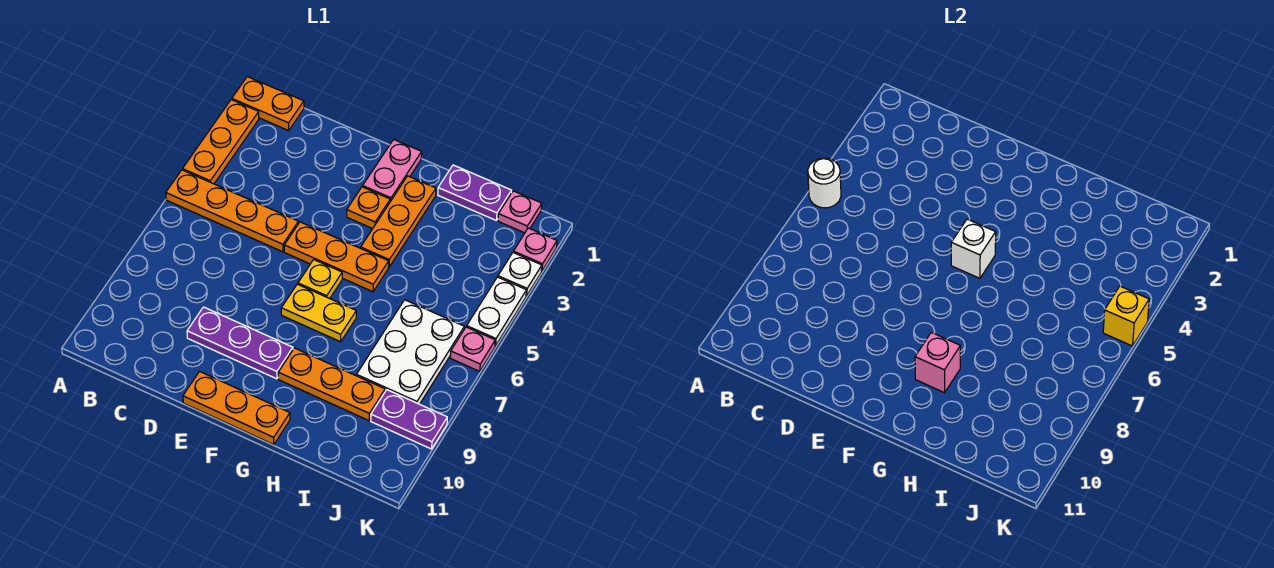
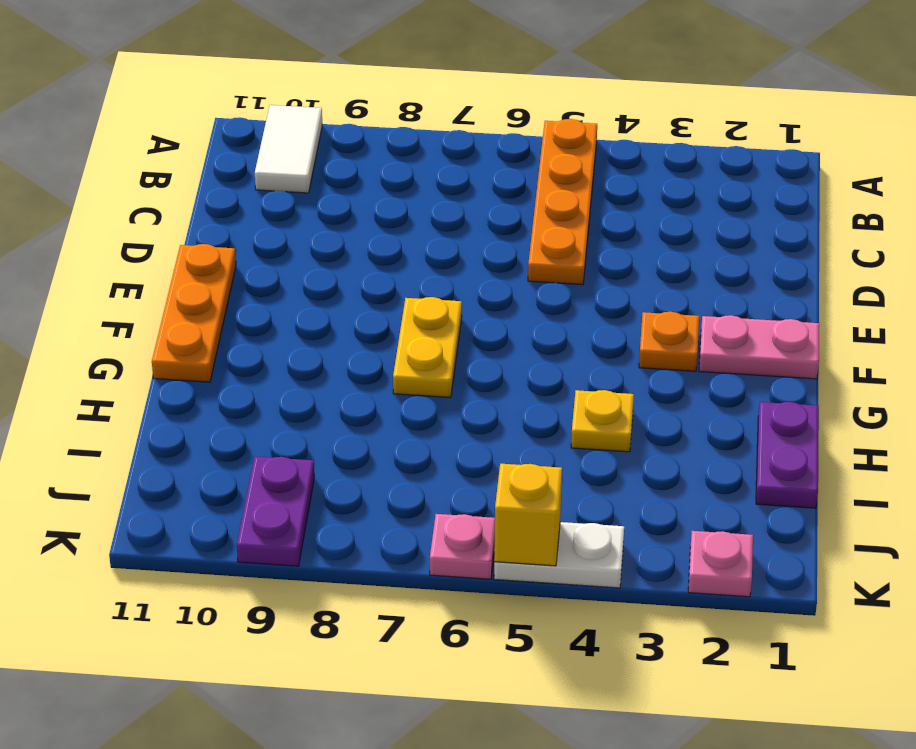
white 1x2 tile [255,105,322,193] -> none
yellow 1x1 plate [571,390,634,452] -> yellow 1x1 plate moved to [298,260,342,299]
none -> orange 1x2 plate [232,77,304,131]
none -> orange 1x3 plate [183,100,259,184]
none -> purple 1x3 plate [187,307,293,379]

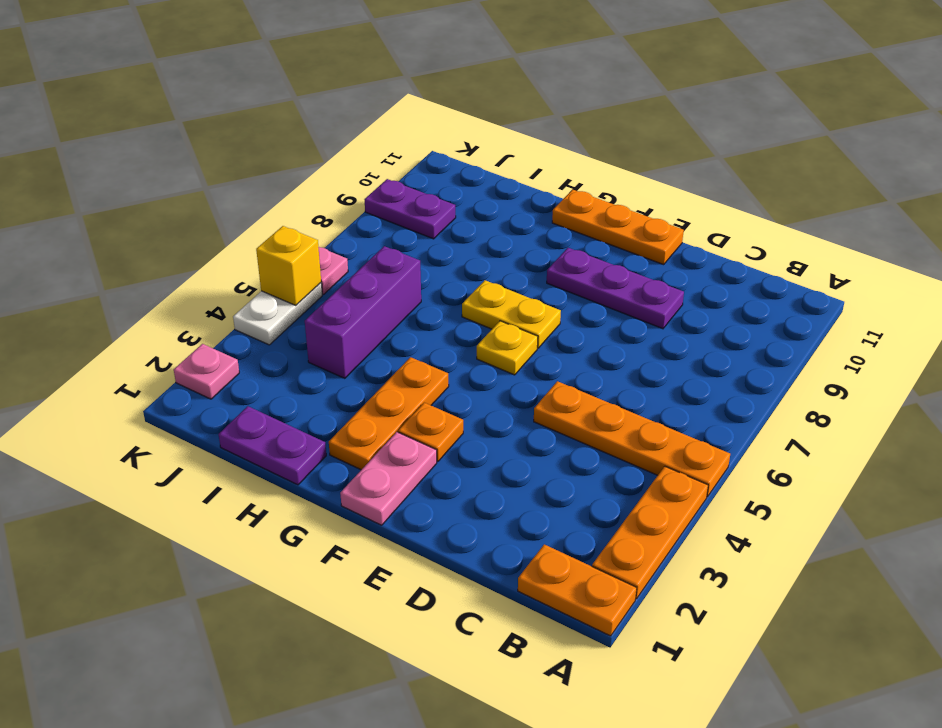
purple 1x3 brick [305,246,421,378] -> white 2x3 plate [356,300,464,404]
none -> orange 1x3 plate [284,222,389,292]
none -> orange 1x3 plate [278,348,385,421]
none -> pink 1x1 plate [498,191,542,233]

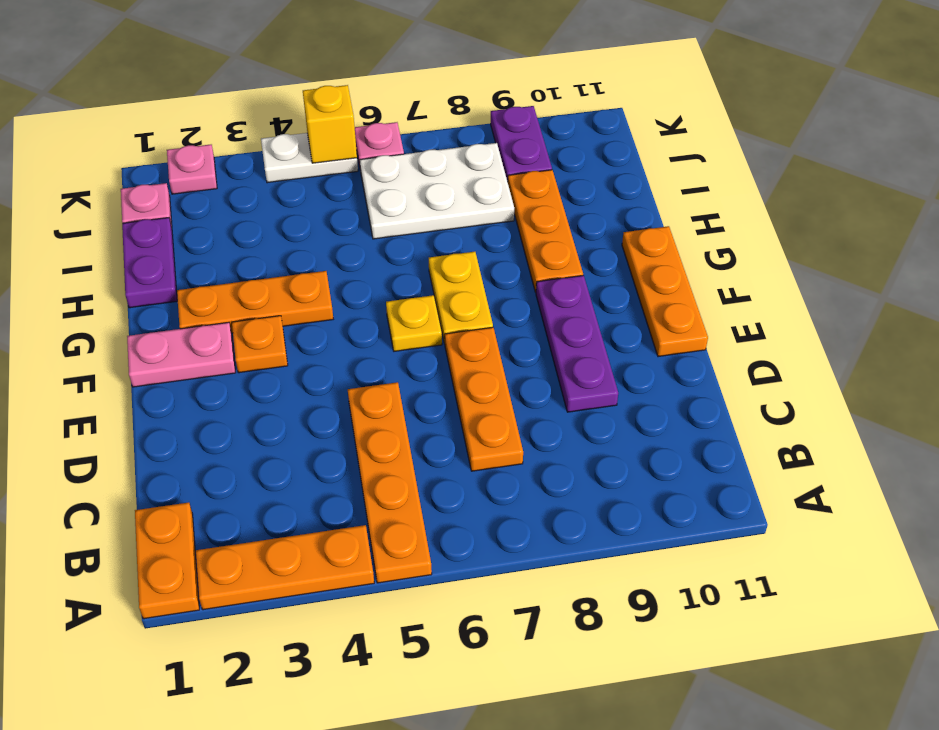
orange 1x3 plate [445,327,523,471] -> orange 1x3 plate moved to [284,222,389,292]
none -> white 1x1 plate [498,253,542,296]
none -> white 1x1 round brick [808,158,841,208]
none -> white 1x1 brick [951,219,996,278]

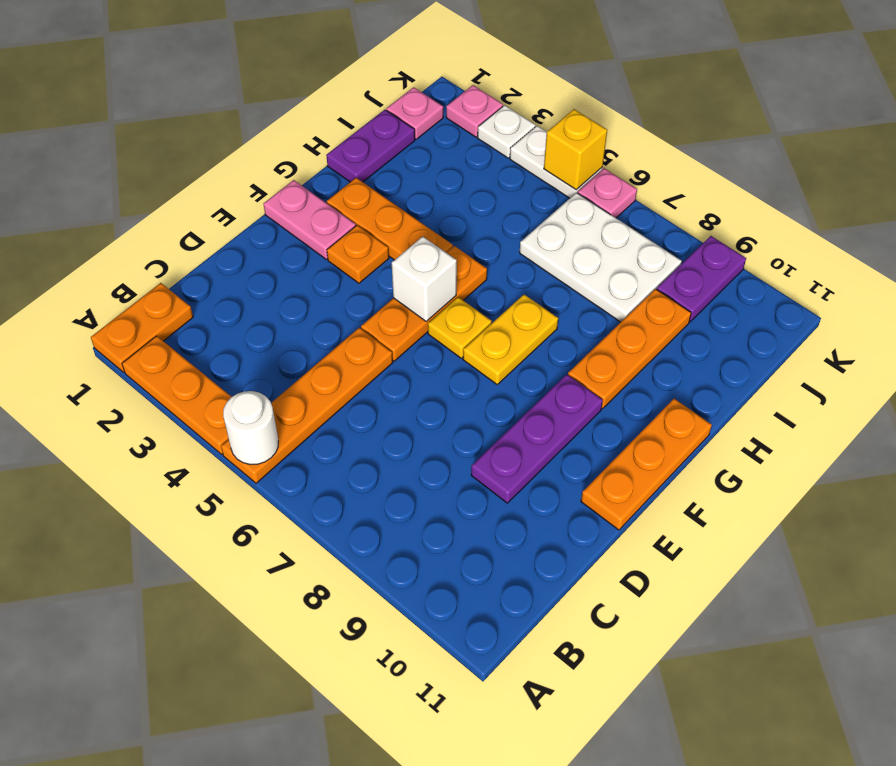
none -> pink 1x1 brick [915,332,960,393]

